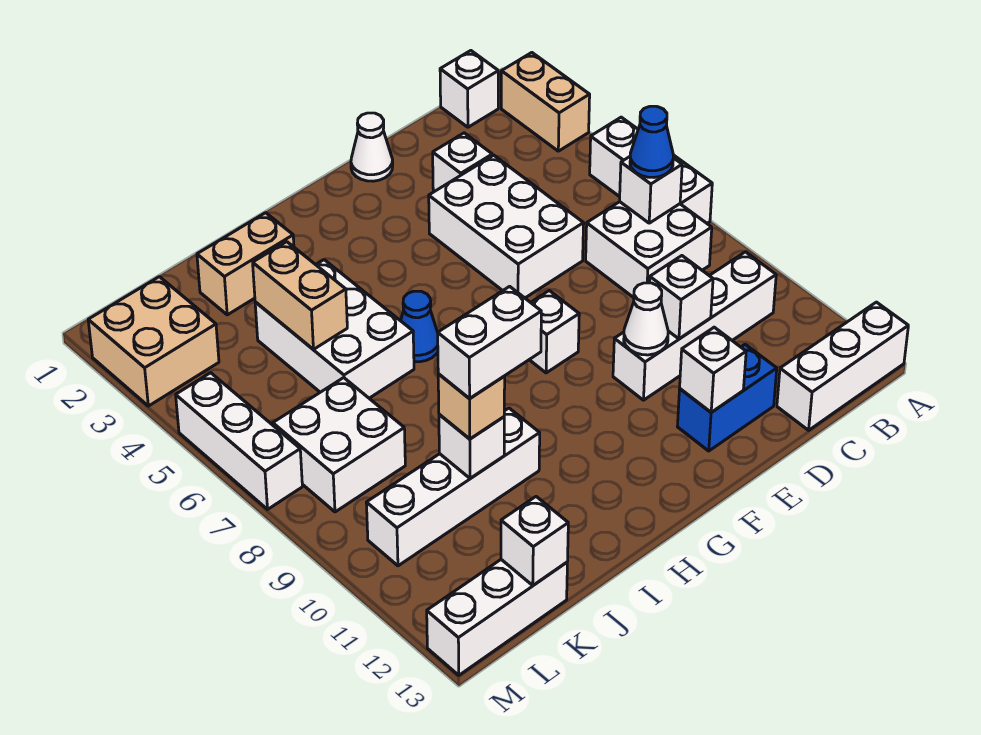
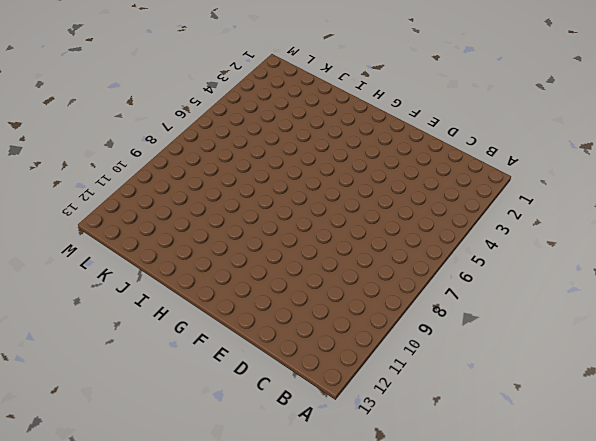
none -> tan 1x2 brick [501,53,590,151]
none -> white 1x3 brick [590,117,712,223]
none -> white 1x3 brick [777,302,908,430]

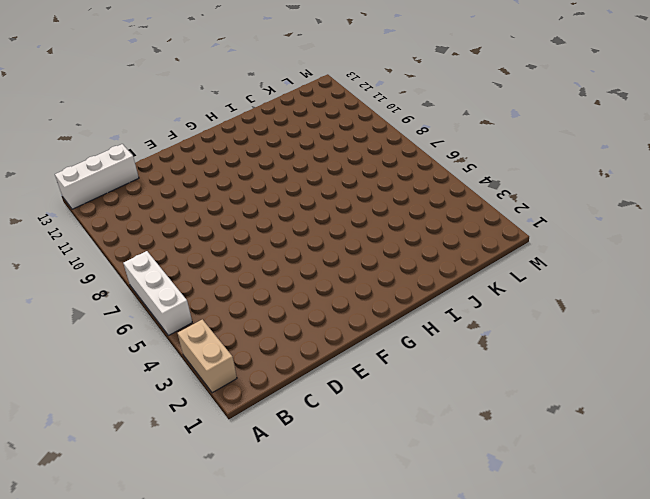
none -> white 1x1 brick [440,51,498,127]
none -> white 2x2 brick [586,202,712,298]
none -> white 1x4 brick [613,252,776,400]

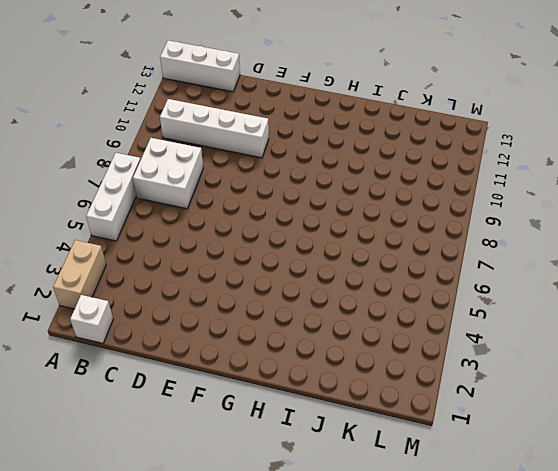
none -> white 1x1 brick [433,133,492,191]
none -> white 2x3 brick [429,155,584,298]
none -> blue 1x2 brick [677,344,777,451]

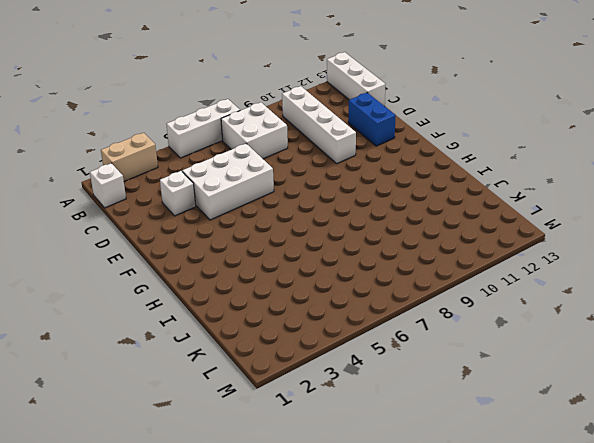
none -> white 1x1 cone [351,113,393,181]
none -> white 1x1 brick [529,291,579,373]
none -> blue 1x1 cone [401,291,438,362]

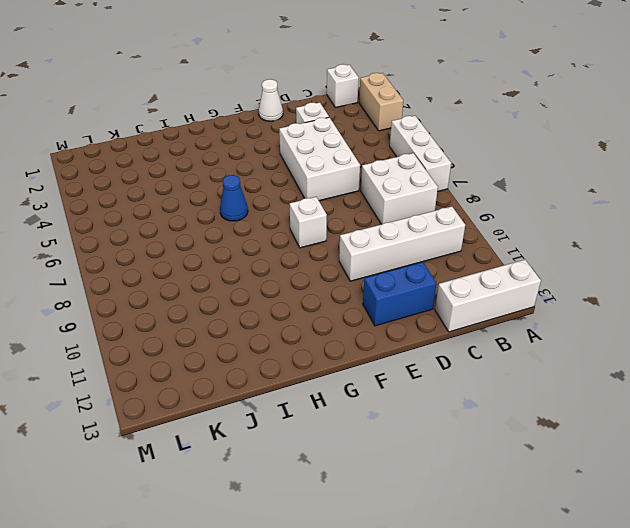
none -> tan 1x2 brick [197,213,294,315]
none -> white 2x3 brick [255,260,414,398]
none -> white 1x4 brick [366,408,540,566]

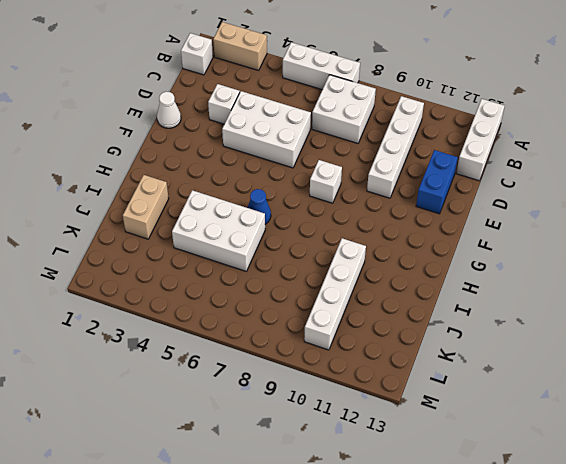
none -> white 2x2 brick [273,378,405,512]
none -> white 1x3 brick [427,560,567,675]
none -> tan 2x2 brick [88,277,219,406]

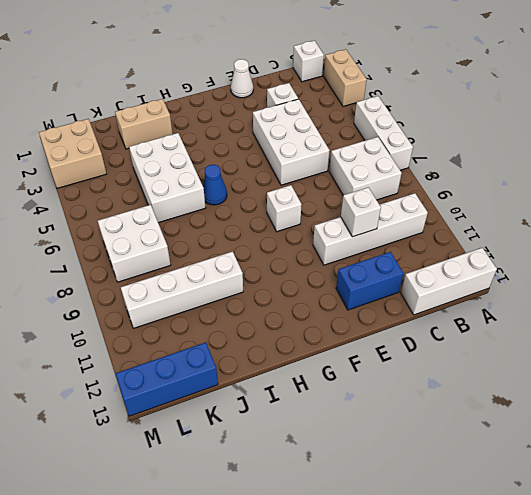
blue 1x3 brick [116,342,218,416] -> white 1x3 brick [427,560,567,675]
none -> white 1x3 brick [176,373,302,509]
none -> white 1x1 brick [620,157,682,223]
none -> white 1x1 cone [624,283,668,355]

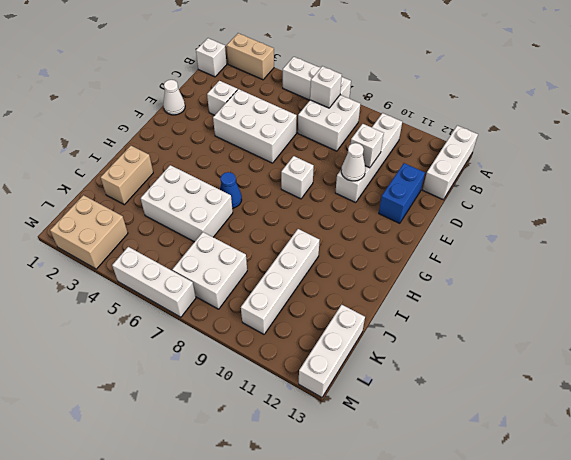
none -> white 1x1 brick [680,327,746,412]
none -> tan 1x2 brick [253,242,347,349]
none -> white 1x1 brick [439,414,504,478]

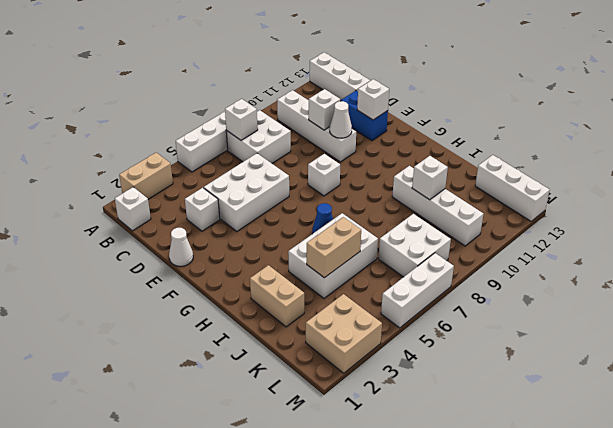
none -> white 1x1 brick [501,497,568,585]
none -> blue 1x1 cone [630,106,673,178]
none -> tan 1x1 brick [438,374,505,439]

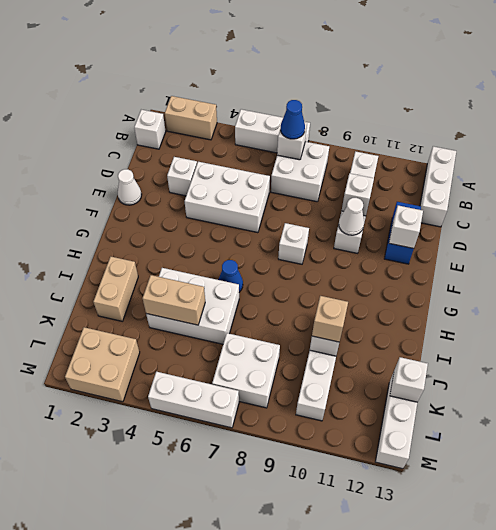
none -> white 1x2 brick [438,286,541,399]

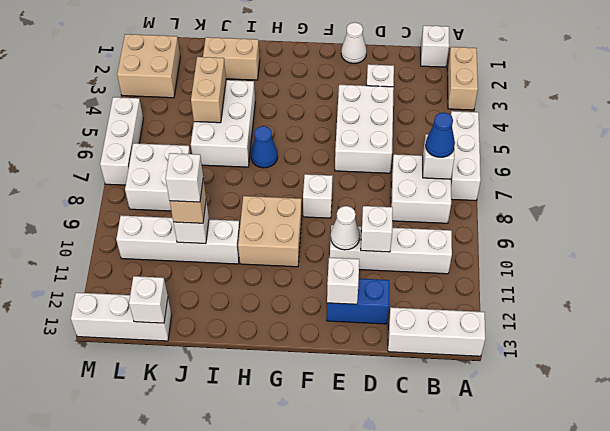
tan 2x2 brick [238,196,302,267] -> none
white 1x1 brick [165,153,203,202] -> white 1x2 brick [438,286,541,399]

